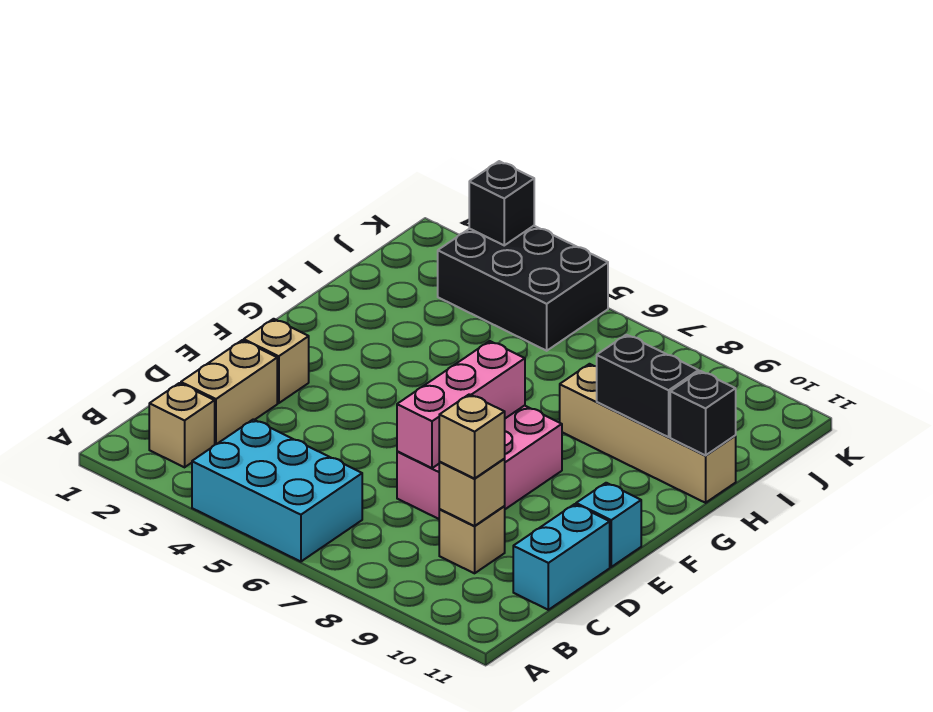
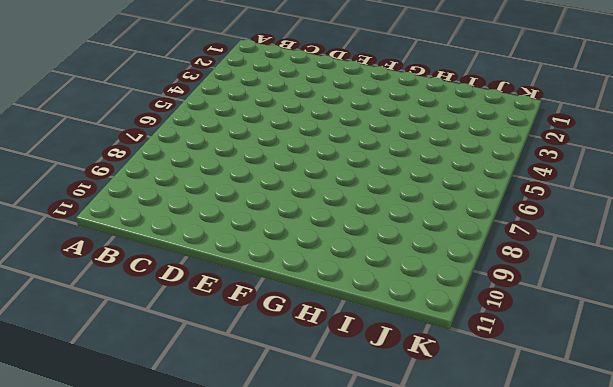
none -> cyan 2x3 brick [192,419,362,562]
none -> tan 1x1 brick [149,383,215,467]
none -> tan 1x2 brick [181,340,277,445]

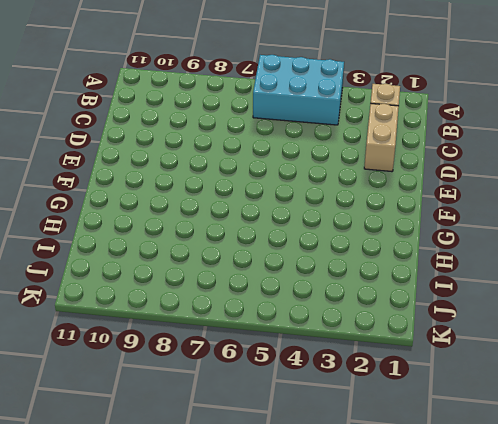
none -> tan 1x1 brick [439,507,505,573]
none -> cyan 1x2 brick [513,504,610,610]
none -> pink 2x3 brick [397,405,562,519]

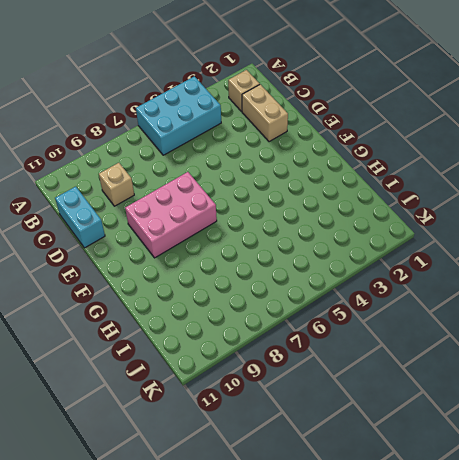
pink 2x3 brick [125,172,217,258] -> pink 2x3 brick turned to [397,405,562,519]
none -> tan 1x1 brick [244,319,309,403]
none -> cyan 1x1 brick [576,483,641,567]
none -> tan 1x4 brick [560,364,736,503]

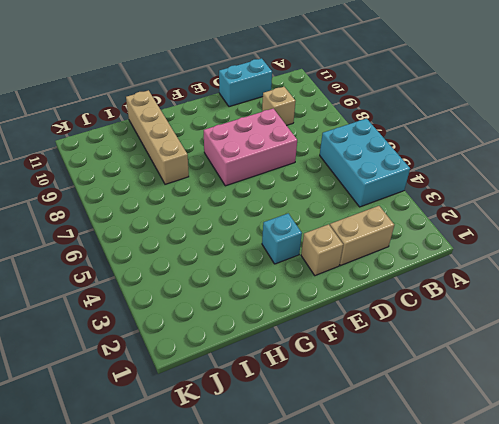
cyan 1x1 brick [262,213,302,264] -> cyan 1x1 brick moved to [576,483,641,567]
none -> tan 1x1 brick [149,383,215,467]
none -> black 2x3 brick [438,226,608,351]
none -> tan 1x1 brick [439,459,505,526]

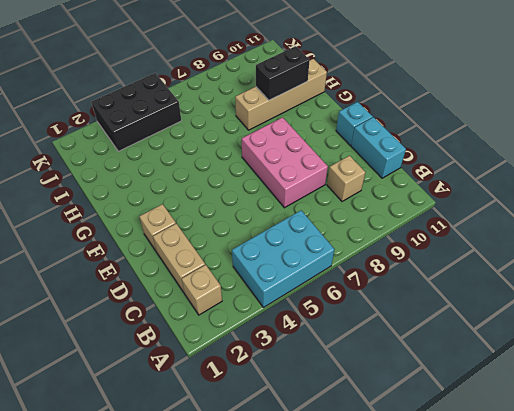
none -> tan 1x1 brick [439,459,505,526]
none -> pink 1x3 brick [397,341,525,468]
none -> black 1x1 brick [670,371,736,455]

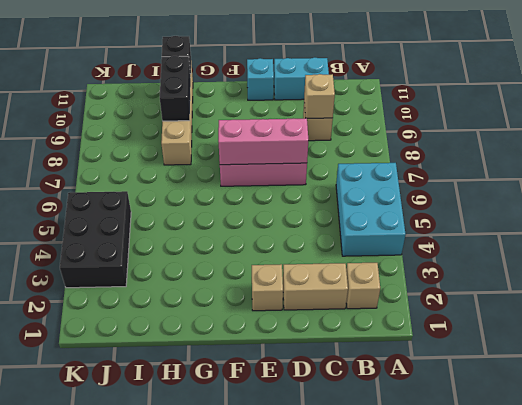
none -> black 1x1 brick [469,161,534,245]
none -> tan 1x1 brick [439,394,505,479]

